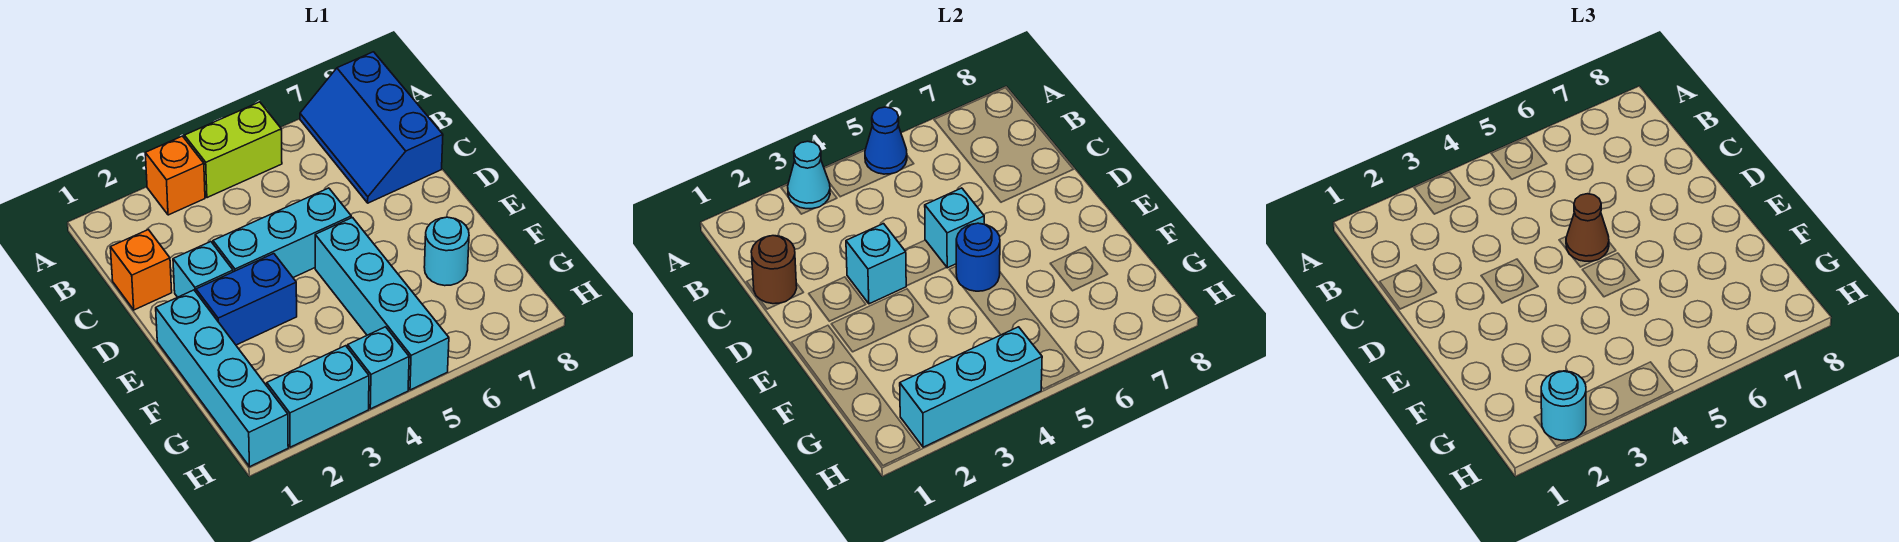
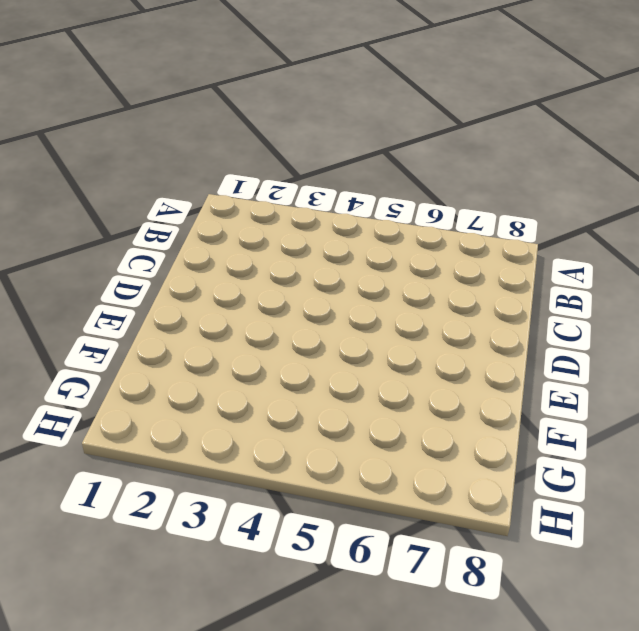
none -> orange 1x1 brick [145,136,205,215]
none -> lime 1x2 brick [184,102,282,198]
none -> blue 2x3 slope [300,52,443,203]

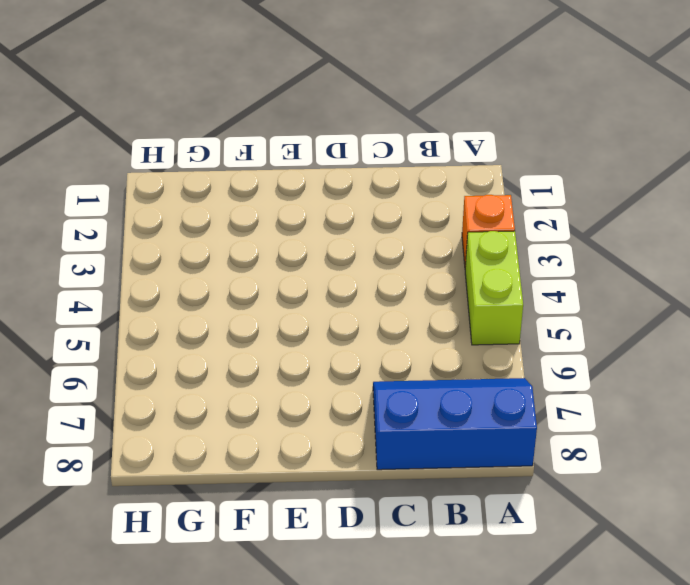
none -> orange 1x1 brick [110,230,172,310]
none -> cyan 1x1 brick [173,242,233,297]
none -> cyan 1x3 brick [213,188,351,278]

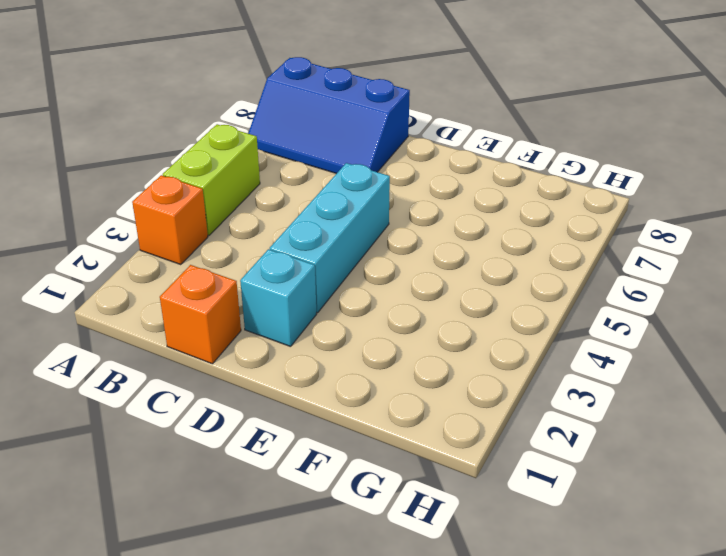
none -> cyan 1x4 brick [156,290,288,467]
none -> blue 1x2 brick [196,254,297,345]
none -> cyan 1x4 brick [315,218,449,390]

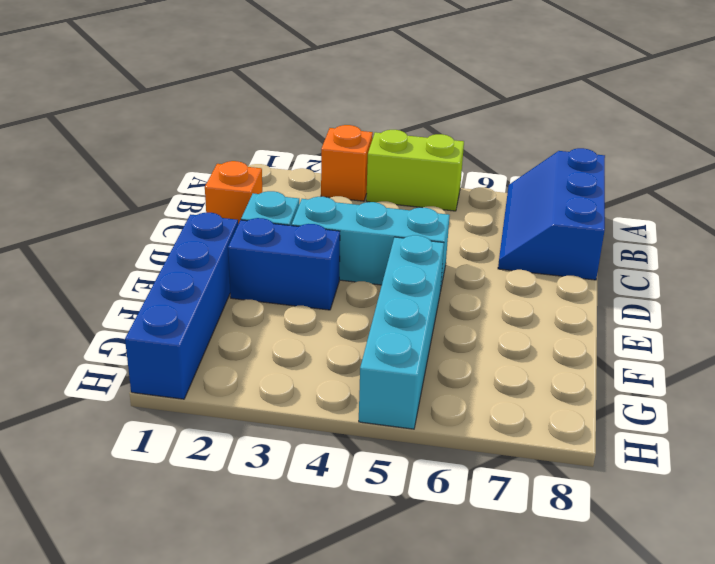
blue 1x4 brick [125,213,238,399] -> cyan 1x4 brick [156,290,288,467]
none -> cyan 1x1 round brick [424,217,469,286]
none -> cyan 1x2 brick [267,346,369,447]
none -> cyan 1x1 brick [348,327,409,409]

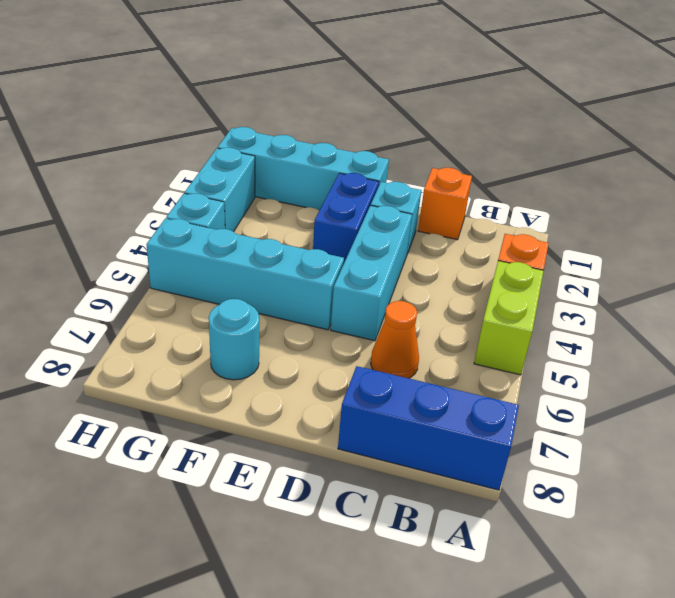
orange 1x1 cone [371,301,419,378] -> none
none -> cyan 1x1 cone [788,141,830,209]
none -> blue 1x1 cone [865,107,907,174]
none -> brown 1x1 round brick [751,236,797,304]

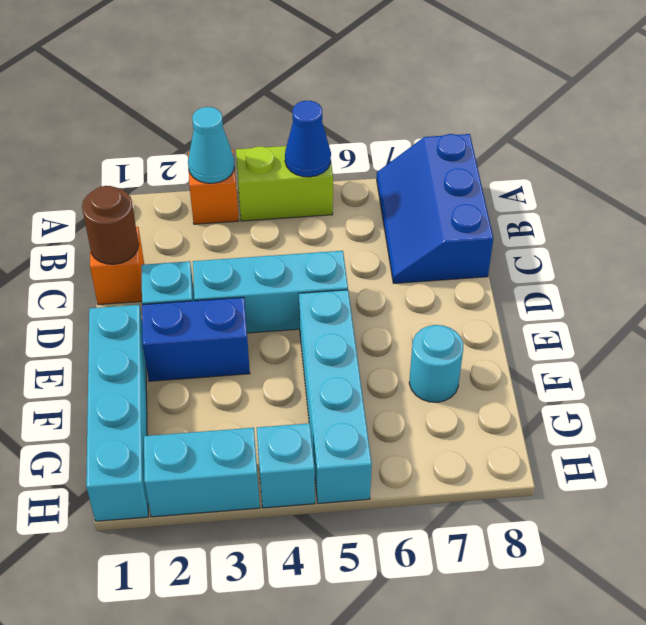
none -> cyan 1x1 brick [846,224,906,304]
none -> cyan 1x1 brick [925,188,984,268]
none -> blue 1x1 round brick [956,223,1000,291]

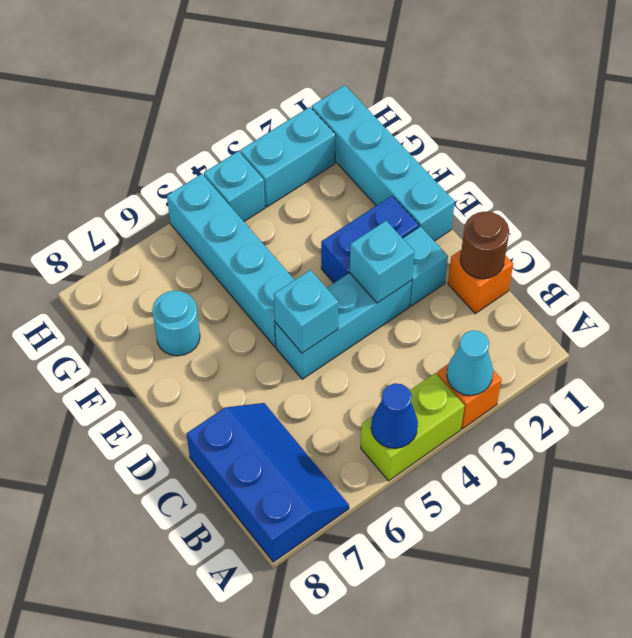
none -> blue 1x1 round brick [956,223,1000,291]
none -> cyan 1x3 brick [900,327,1042,447]
none -> brown 1x1 cone [1566,194,1609,261]

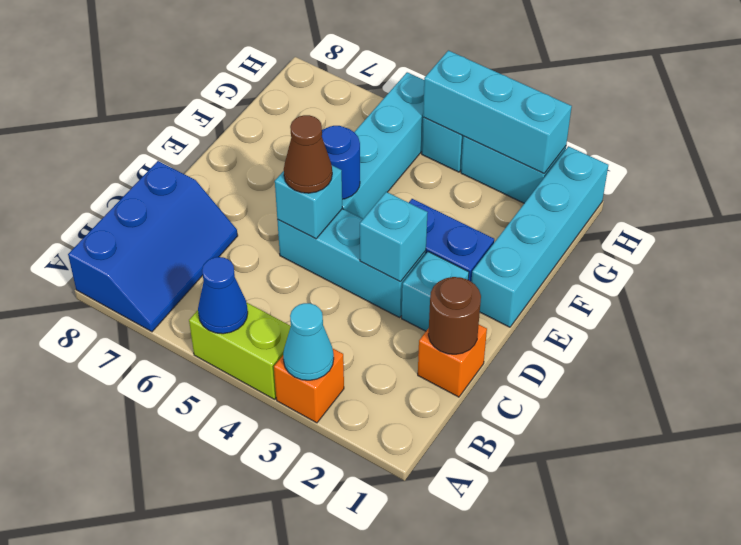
none -> cyan 1x1 round brick [424,217,469,286]
none -> cyan 1x1 round brick [1541,371,1586,440]

